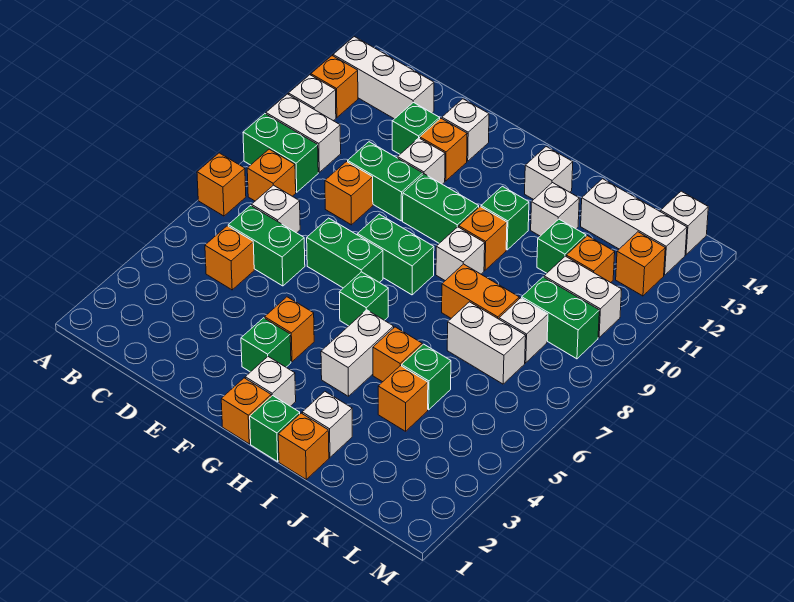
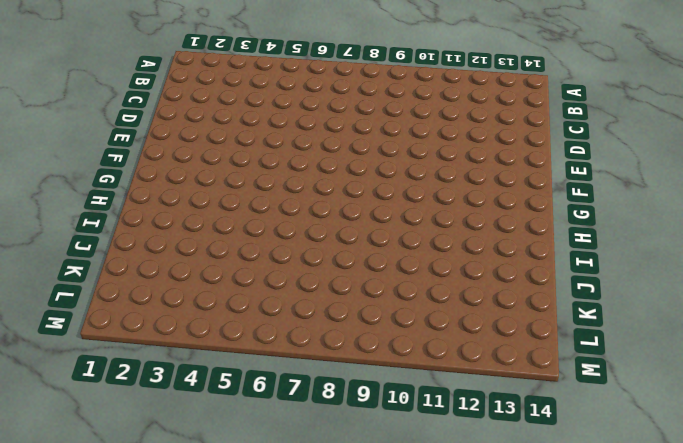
none -> orange 1x1 brick [197,153,246,216]
none -> green 1x2 brick [243,114,318,192]
none -> white 1x2 brick [266,94,341,172]
none -> white 1x1 brick [288,75,336,121]

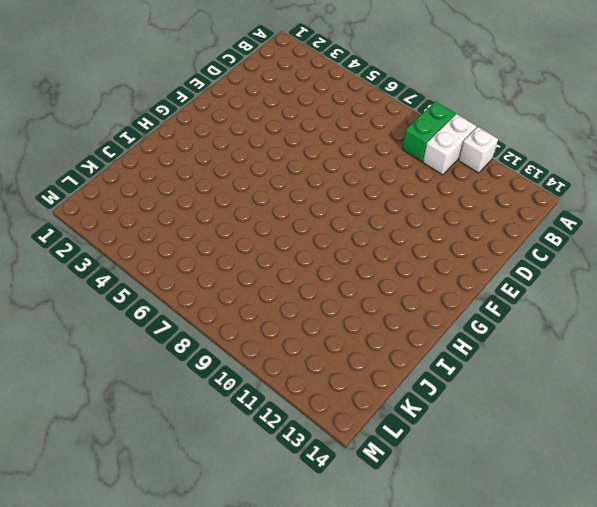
none -> orange 1x1 brick [197,153,246,216]
none -> orange 1x1 brick [311,56,358,117]
none -> white 1x3 brick [333,37,434,119]
none -> orange 1x1 brick [247,149,296,201]

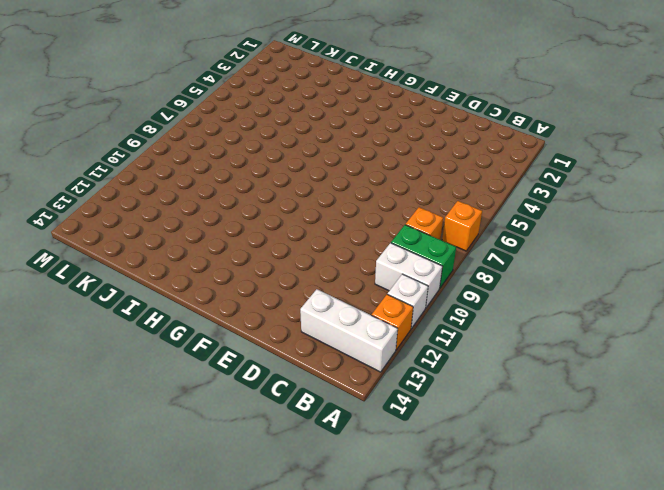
none -> orange 1x1 brick [205,226,254,290]
none -> green 1x2 brick [228,206,305,286]
none -> white 1x1 brick [252,185,300,233]
none -> orange 1x1 brick [325,162,373,225]

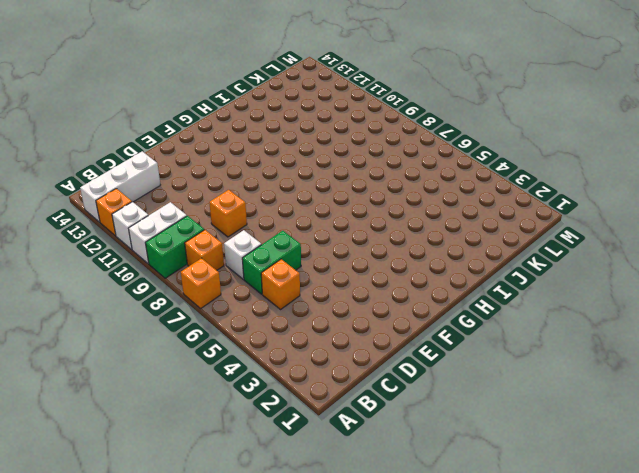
none -> green 1x2 brick [348,142,423,221]
none -> green 1x1 brick [392,102,440,154]
none -> green 1x2 brick [307,218,383,288]
none -> white 1x1 brick [398,138,445,184]

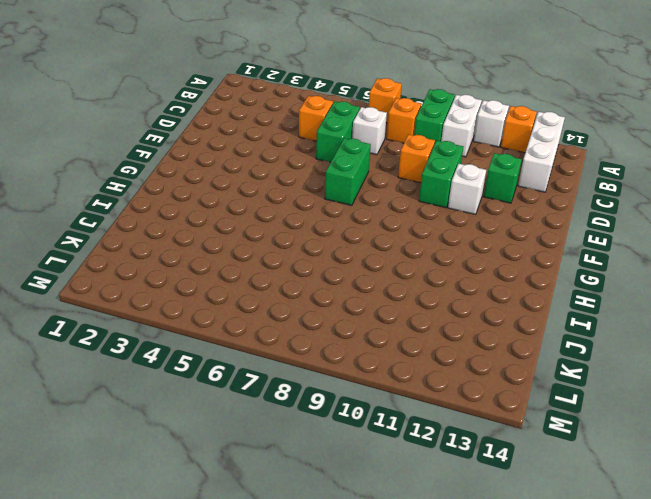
none -> orange 1x1 brick [420,118,467,181]
none -> white 1x1 brick [442,99,489,161]
none -> green 1x1 brick [241,318,291,372]
none -> orange 1x1 brick [265,297,314,362]

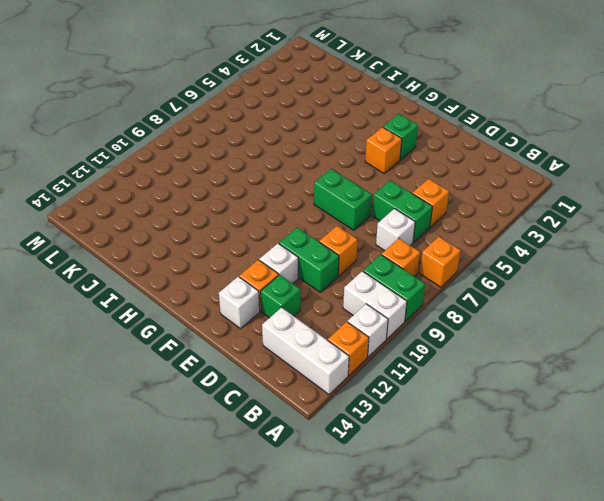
none -> green 1x2 brick [357,214,434,295]
none -> green 1x2 brick [403,174,479,243]
none -> orange 1x1 brick [221,378,271,444]
none -> white 1x1 brick [245,357,296,406]

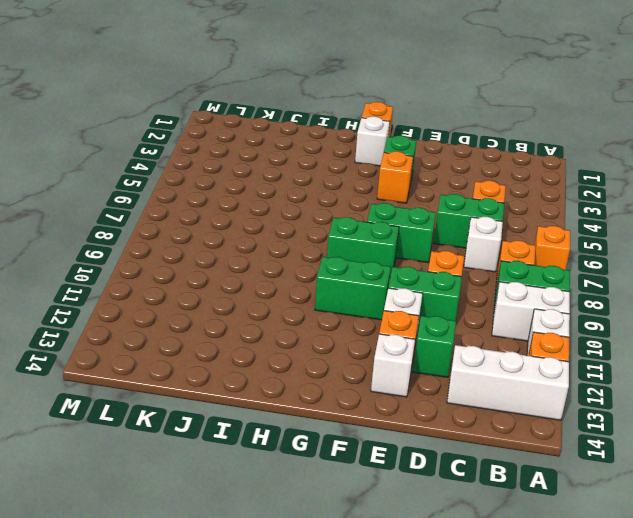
none -> green 1x1 brick [339,272,388,326]
none -> green 1x1 brick [250,395,300,462]
none -> white 1x2 brick [321,310,394,396]
none -> white 1x1 brick [436,227,485,281]

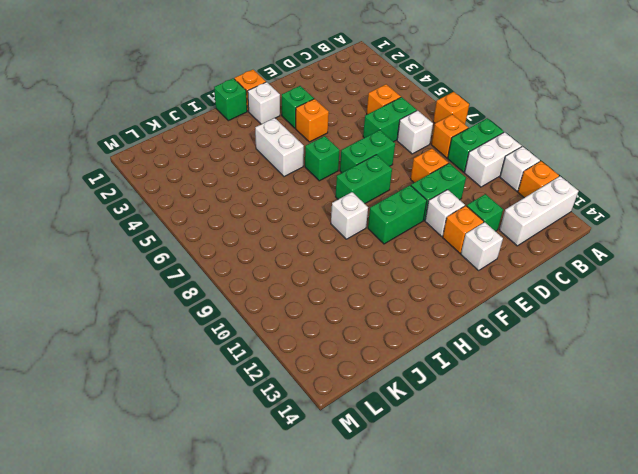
none -> orange 1x1 brick [459,207,507,270]
none -> green 1x1 brick [481,186,529,250]
none -> white 1x1 brick [525,147,573,200]
none -> orange 1x1 brick [278,413,329,479]

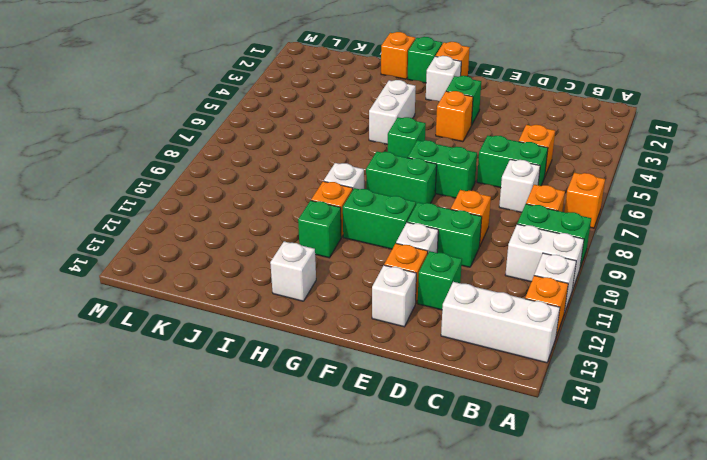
none -> white 1x1 brick [302,392,352,457]
none -> orange 1x1 brick [373,327,422,382]
none -> orange 1x2 brick [442,264,519,319]
none -> white 1x1 brick [531,183,579,236]

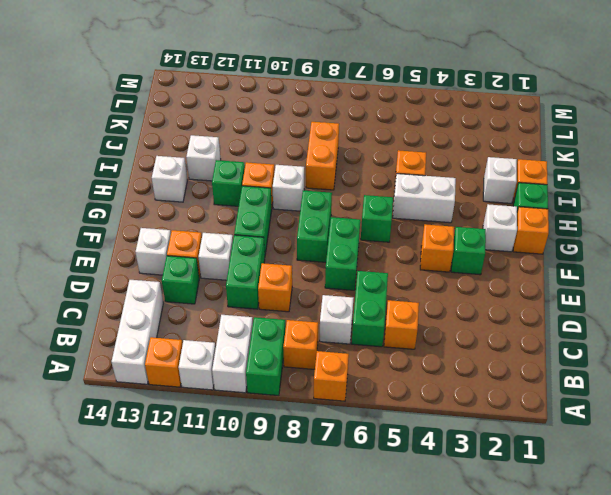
none -> orange 1x1 brick [378,366,428,431]
none -> green 1x1 brick [402,344,451,410]
none -> white 1x2 brick [447,302,526,384]
none -> green 1x1 brick [537,219,586,273]

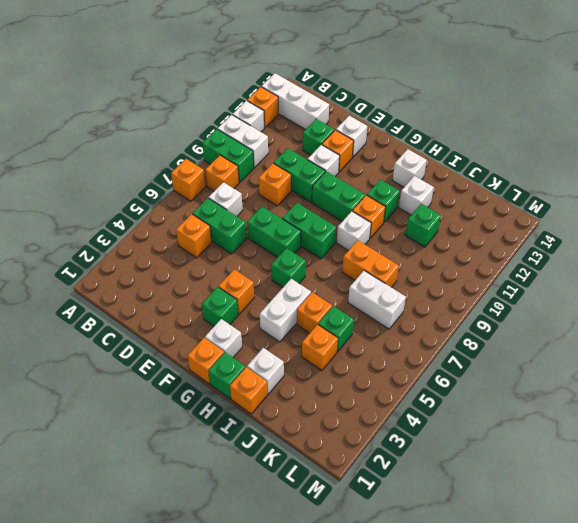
none -> white 1x3 brick [581,179,687,275]
none -> white 1x1 brick [499,298,548,363]
none -> green 1x2 brick [522,277,599,359]
none -> white 1x2 brick [544,256,622,338]

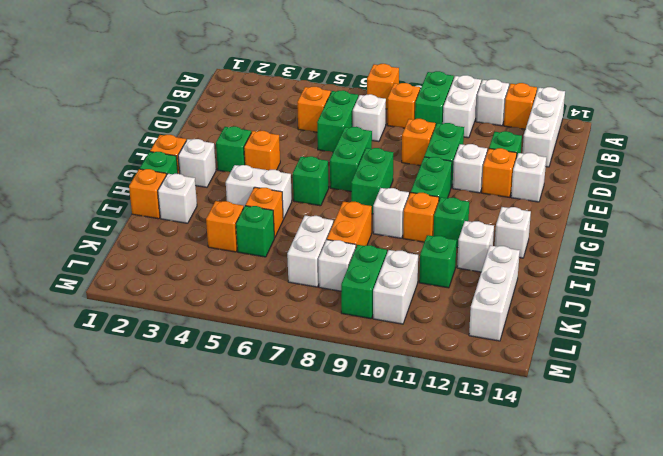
none -> orange 1x1 brick [566,236,615,283]
none -> orange 1x1 brick [616,232,665,296]
none -> white 1x1 brick [661,191,708,255]

